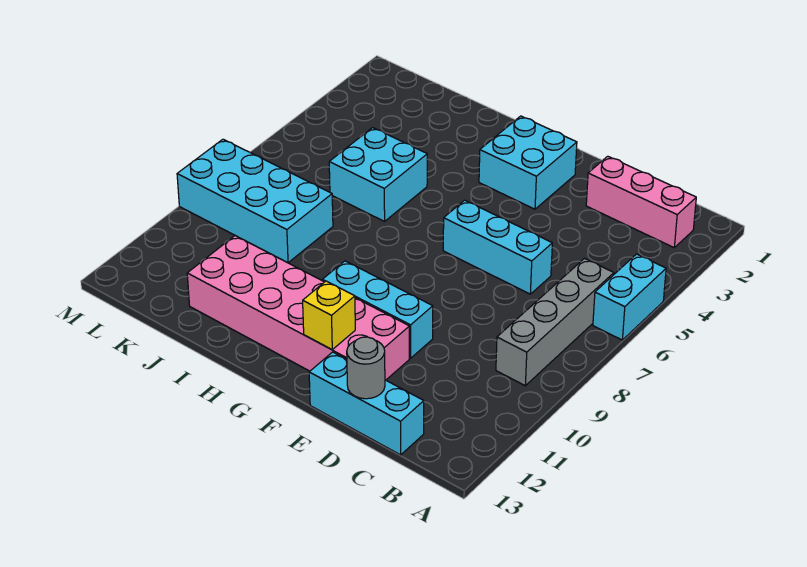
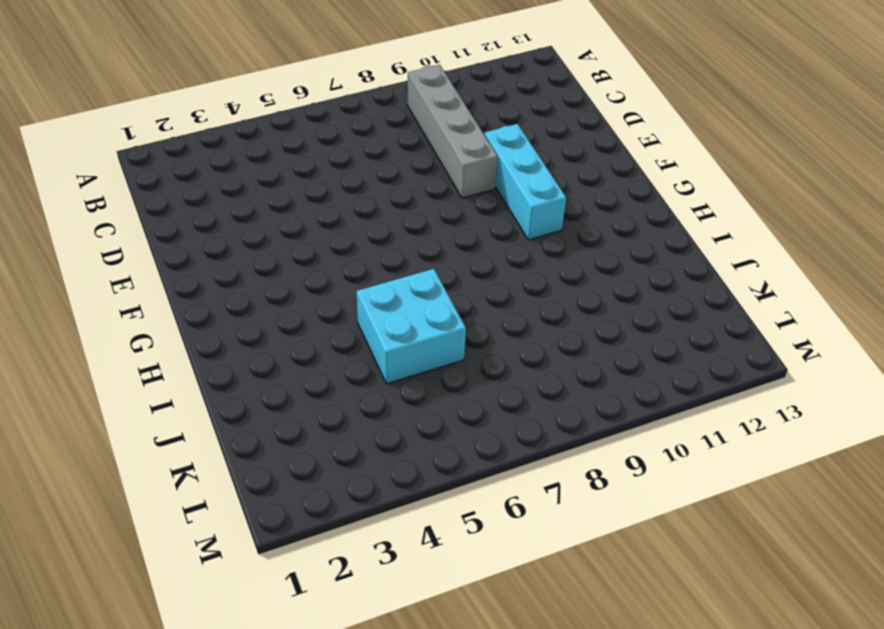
grey 1x4 brick [408,65,498,198] -> grey 1x4 brick turned to [496,259,614,386]
none -> cyan 1x2 brick [593,254,666,340]
none -> pink 1x3 brick [586,156,696,247]
none -> cyan 1x3 brick [309,352,424,455]

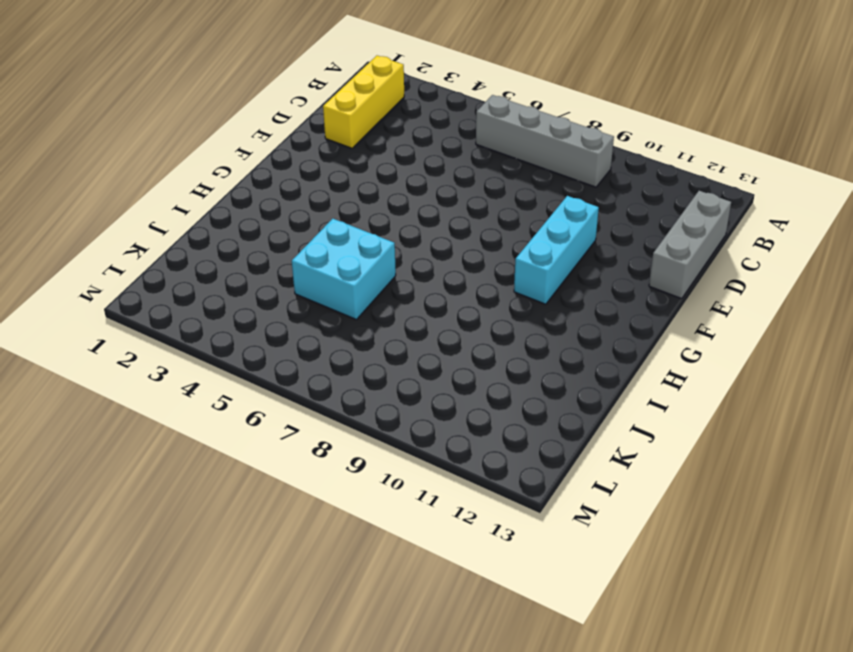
yellow 1x3 brick [323,56,404,148] -> pink 1x3 brick [586,156,696,247]
grey 1x3 brick [649,191,731,299] -> cyan 1x3 brick [309,352,424,455]
none -> cyan 1x2 brick [593,254,666,340]
none -> cyan 1x3 brick [443,200,552,294]
none -> pink 2x6 brick [187,236,409,380]

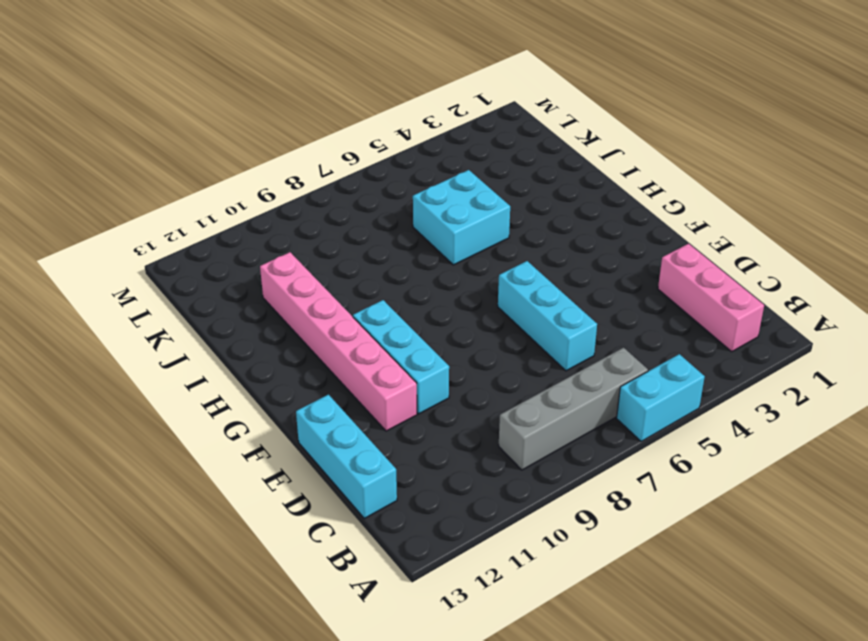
pink 1x6 brick [260,252,417,431] -> pink 2x6 brick [187,236,409,380]
none -> cyan 2x2 brick [479,116,577,209]
none -> cyan 2x4 brick [177,139,333,263]
none -> grey 1x1 round brick [347,337,385,399]

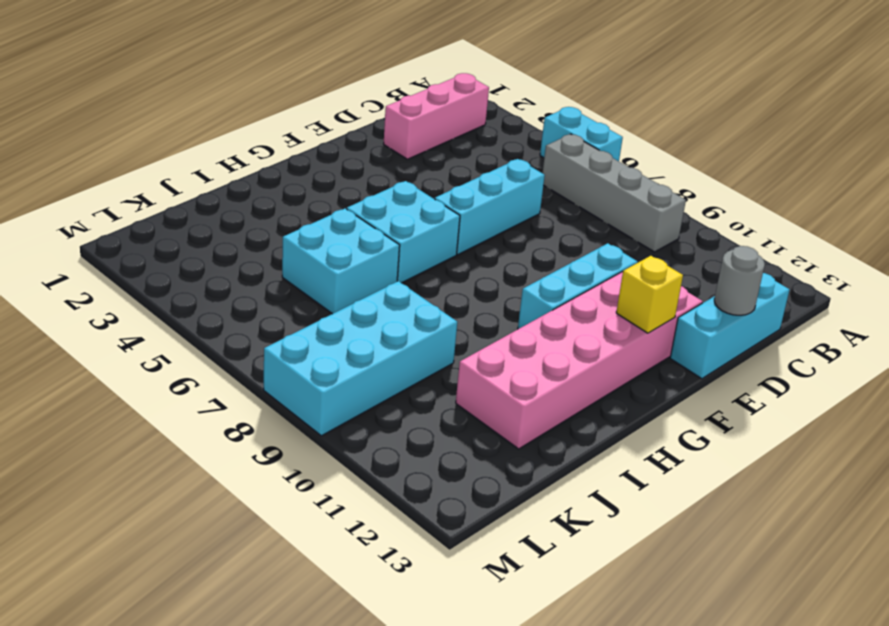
cyan 2x2 brick [347,181,460,283] -> cyan 2x2 brick moved to [479,116,577,209]

